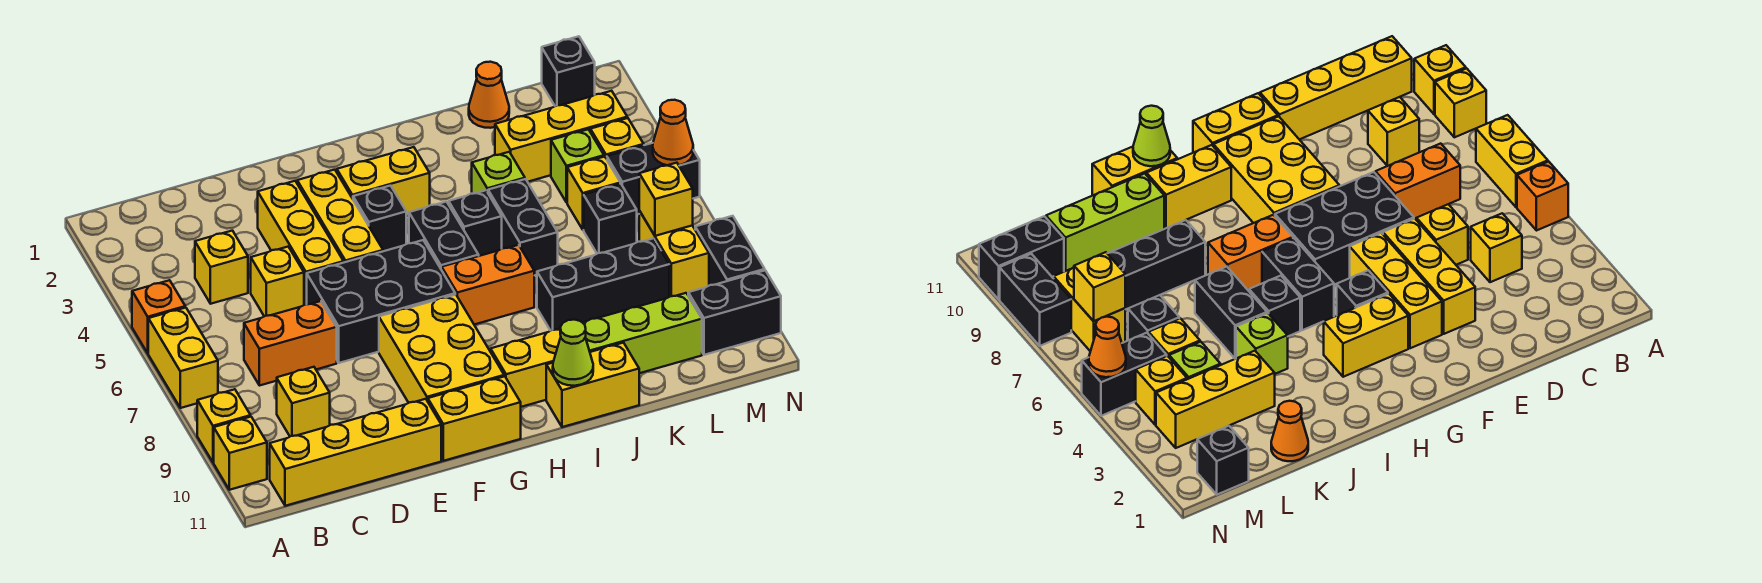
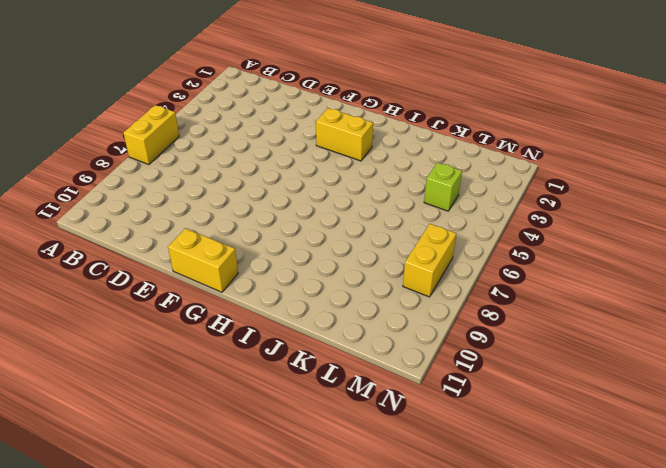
none -> orange 1x1 brick [132,280,185,353]
none -> yellow 1x1 brick [197,389,251,463]
none -> yellow 1x1 brick [214,417,267,490]
none -> yellow 1x4 brick [270,399,441,506]

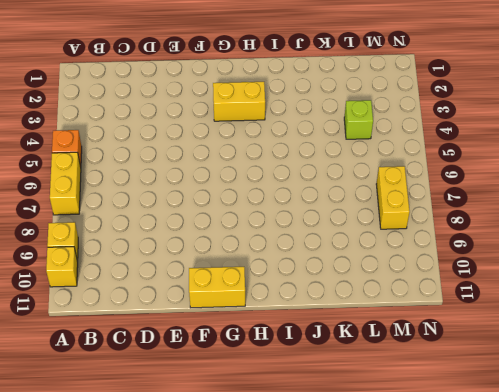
none -> yellow 1x4 brick [270,399,441,506]
none -> yellow 1x1 brick [195,231,248,304]
none -> orange 1x2 brick [244,301,337,386]
none -> yellow 1x1 brick [277,367,330,436]

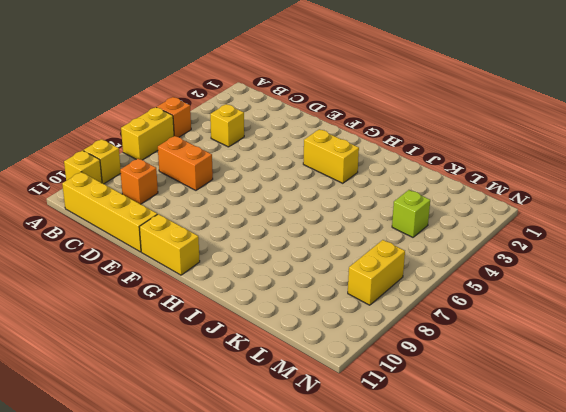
orange 1x1 brick [120,158,158,204] -> yellow 1x1 brick [277,367,330,436]
none -> yellow 1x1 brick [251,247,304,316]
none -> yellow 1x3 brick [258,181,344,305]
none -> black 2x3 brick [307,240,455,363]
none -> yellow 1x3 brick [297,170,383,262]

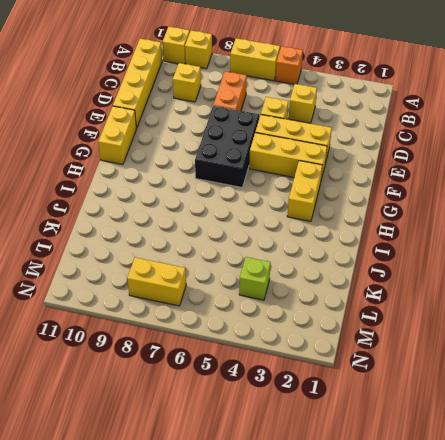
none -> yellow 2x3 brick [379,295,504,403]
none -> black 1x1 brick [353,186,406,251]
none -> black 1x2 brick [409,202,479,270]
none -> orange 1x2 brick [442,245,534,325]

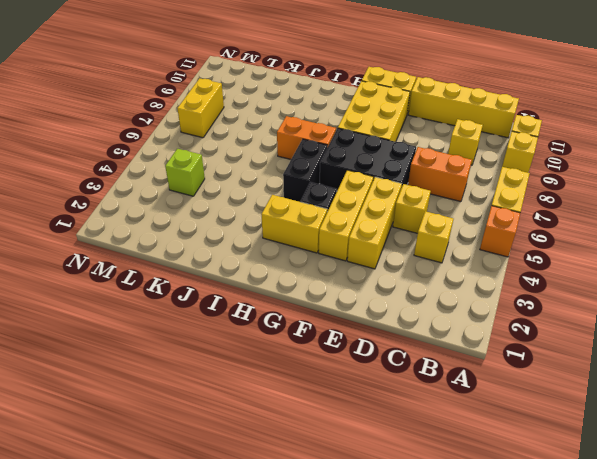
none -> yellow 1x2 brick [491,329,561,407]
none -> black 1x1 brick [449,190,502,256]
none -> yellow 1x2 brick [546,343,639,427]
none -> lime 1x1 brick [472,152,525,194]

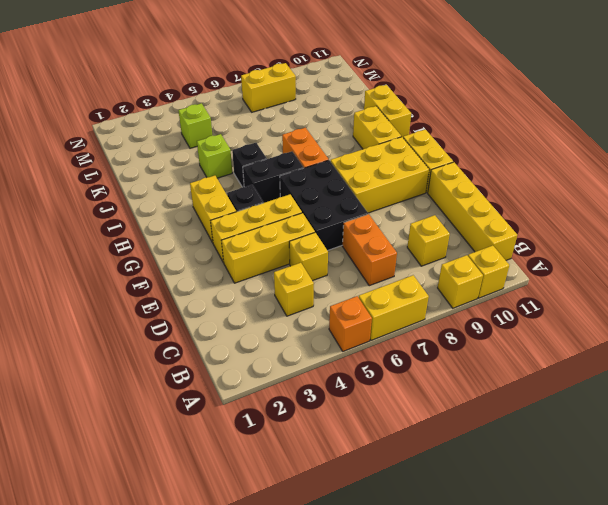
none -> black 1x2 brick [488,179,558,276]
none -> black 1x3 brick [537,238,669,331]
none -> lime 1x3 brick [582,293,702,373]
none -> orange 1x1 cone [469,62,509,128]

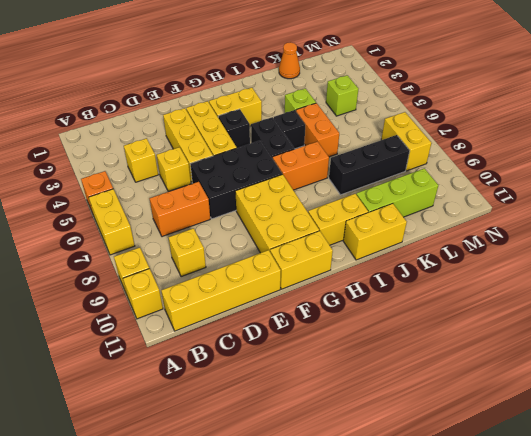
orange 1x2 brick [296,103,339,157] -> black 1x2 brick [488,179,558,276]
none -> yellow 1x3 brick [495,91,627,182]
none -> yellow 1x1 brick [567,157,620,230]
none -> black 1x1 brick [584,184,637,254]
none -> black 1x1 brick [542,36,595,106]

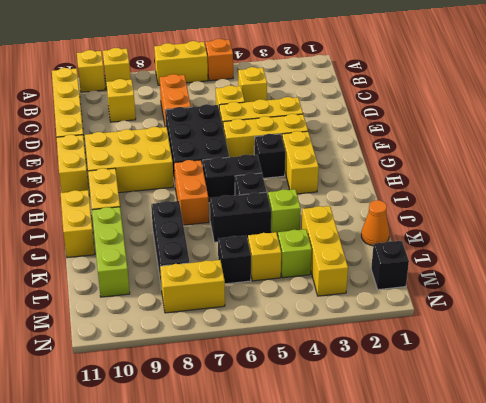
none -> yellow 1x1 brick [590,118,644,159]
none -> black 1x2 brick [607,143,700,214]
none -> black 1x2 brick [688,270,781,355]
none -> black 1x2 brick [695,216,765,285]

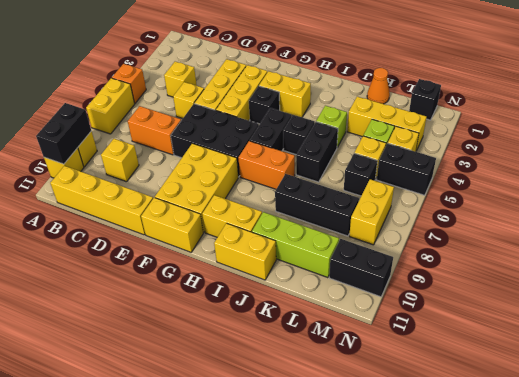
black 1x2 brick [36,103,91,164] -> black 1x2 brick moved to [695,216,765,285]
none -> lime 1x1 cone [553,320,593,386]
none -> yellow 1x1 brick [639,163,693,236]
none -> orange 1x1 cone [653,100,693,165]

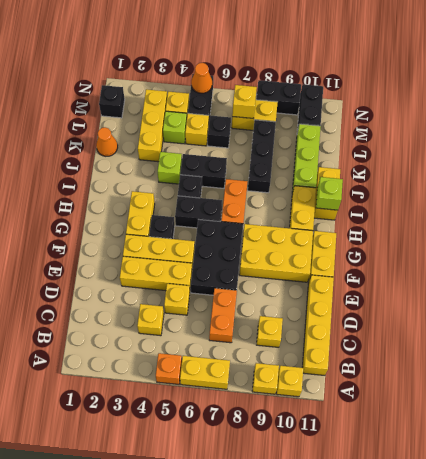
lime 1x1 brick [316,177,343,210] -> lime 1x1 cone [553,320,593,386]

